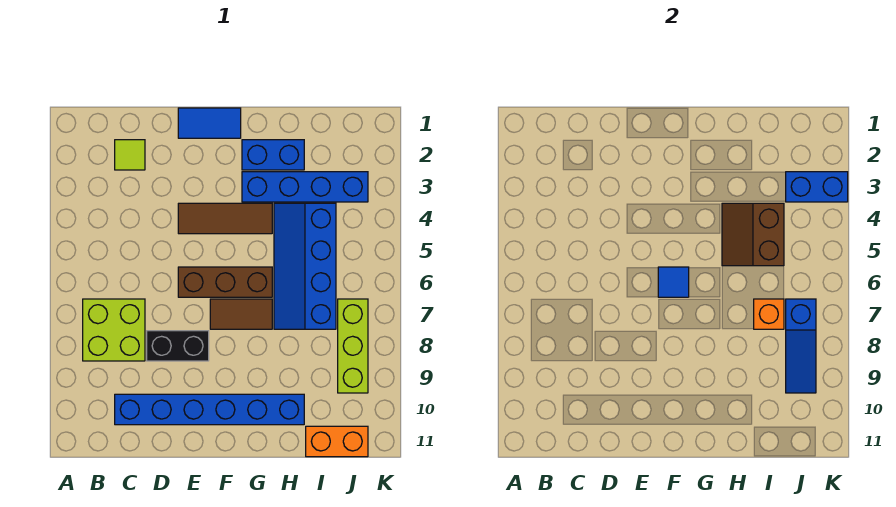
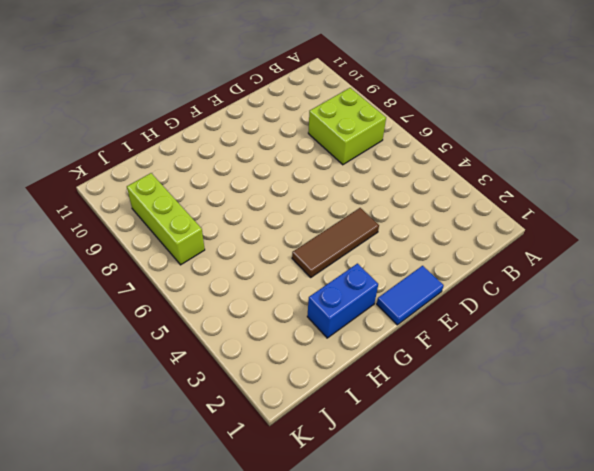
none -> lime 1x1 tile [115,140,145,170]
none -> blue 1x6 brick [115,394,304,425]
none -> black 1x2 brick [147,331,209,361]

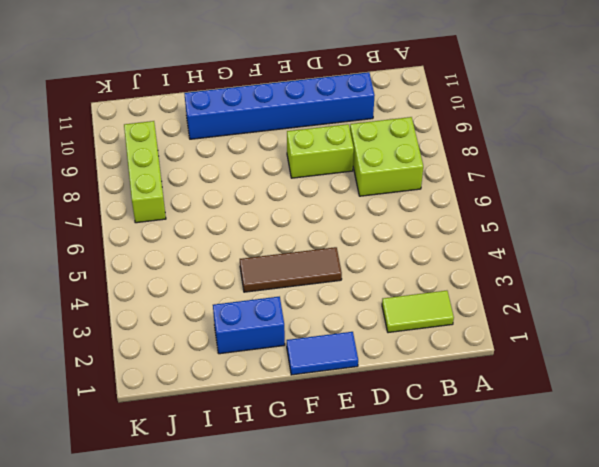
lime 1x2 tile [382,291,454,333] -> lime 1x1 tile [115,140,145,170]
lime 1x2 brick [287,124,354,178] -> black 1x2 brick [147,331,209,361]
none -> brown 1x3 brick [178,267,272,297]
none -> brown 1x2 tile [210,299,272,329]
none -> blue 1x4 brick [242,172,368,202]

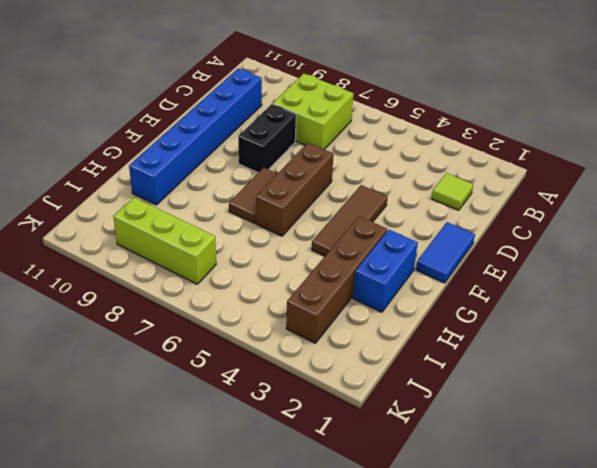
brown 1x4 brick [286,216,387,343] -> blue 1x4 brick [242,172,368,202]
none -> blue 2x4 slope [274,203,336,329]
none -> orange 1x2 brick [306,426,368,457]
none -> blue 1x1 tile [658,267,689,297]

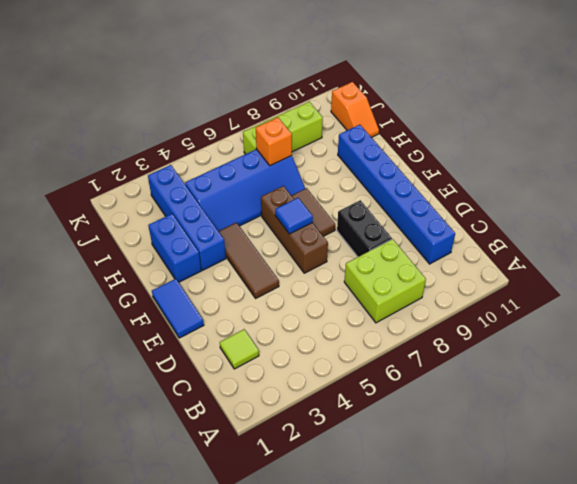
orange 1x2 slope [331,82,379,138] -> orange 1x2 brick [306,426,368,457]
none -> brown 2x2 slope [722,203,784,266]
none -> blue 1x2 brick [786,172,848,202]
none -> blue 1x3 slope [786,299,816,393]

